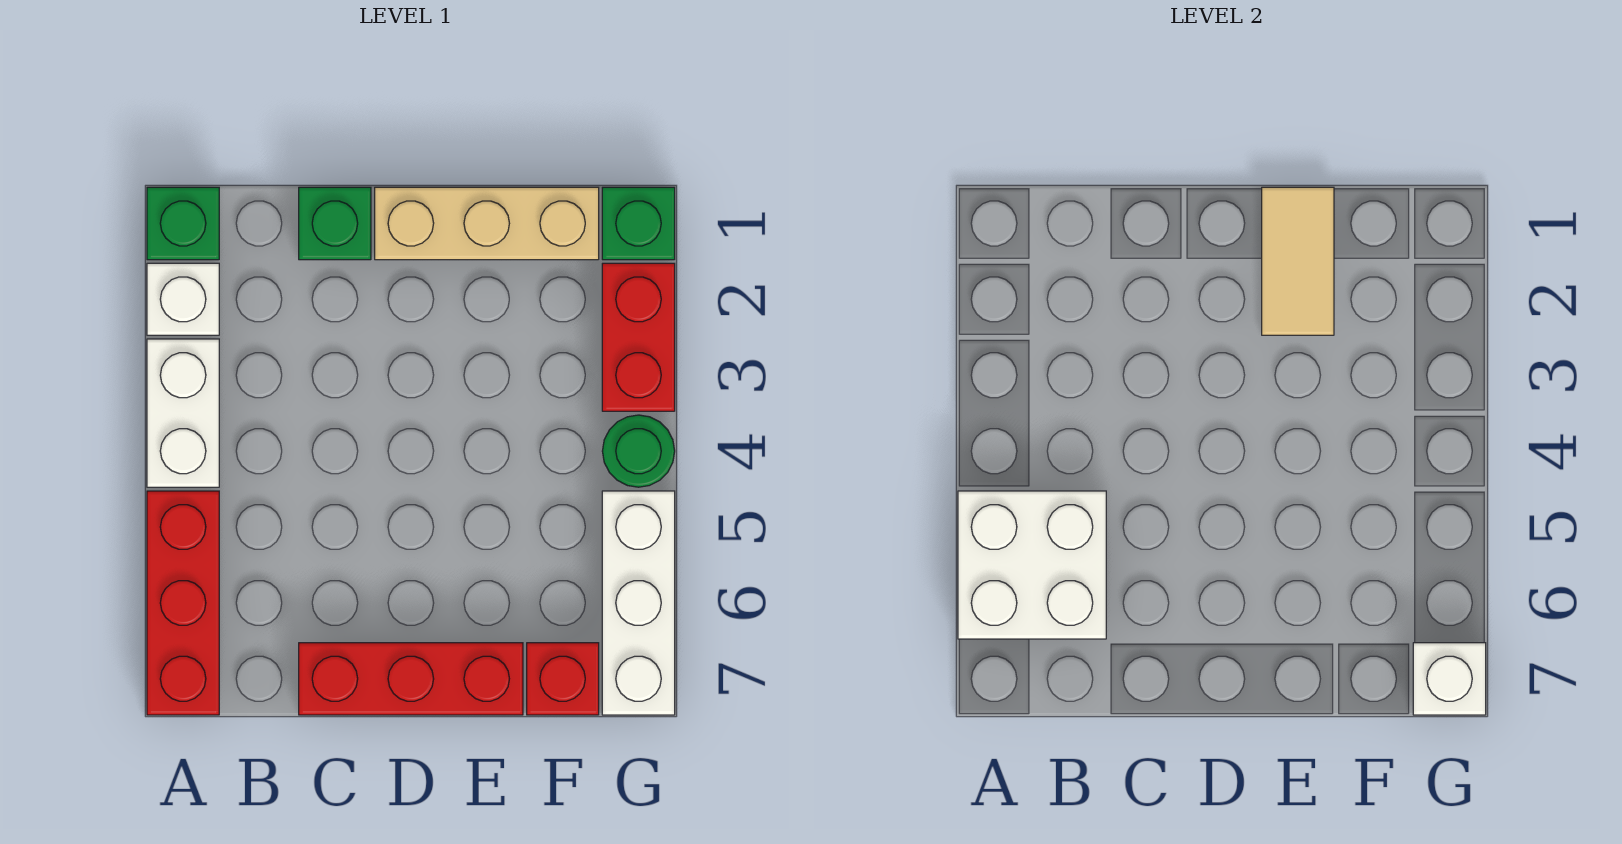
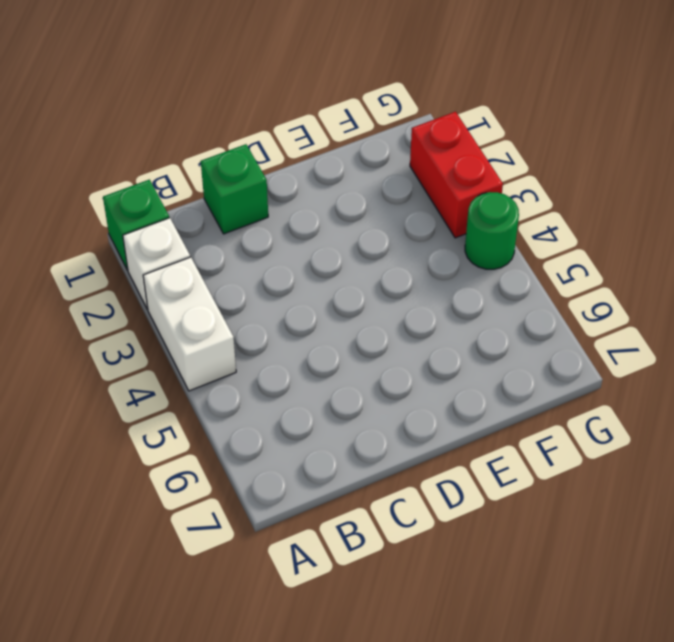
none -> red 1x3 brick [147,491,219,715]
none -> red 1x3 brick [299,643,523,715]
none -> tan 1x3 brick [375,187,599,260]

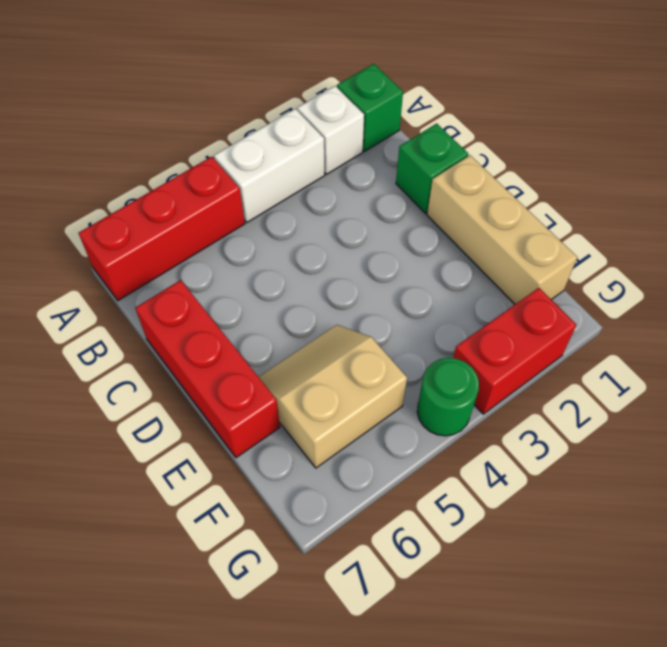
tan 2x2 slope [259,325,407,468] -> none
none -> red 1x1 brick [527,643,599,715]
none -> green 1x1 brick [602,187,675,260]
none -> white 1x3 brick [602,491,675,715]

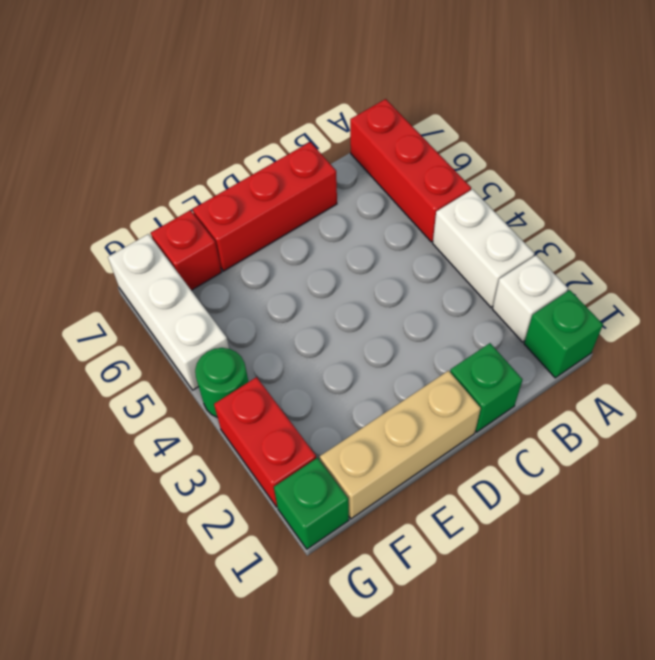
none -> white 2x2 brick [958,491,1106,639]
none -> tan 1x2 tile [1262,187,1334,335]
none -> white 1x1 brick [1413,643,1486,715]

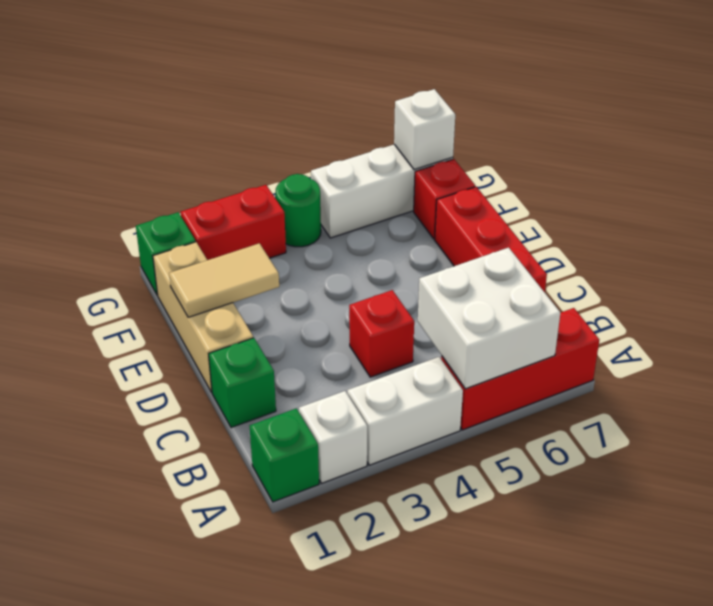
red 1x1 brick [349,290,414,377] -> none

